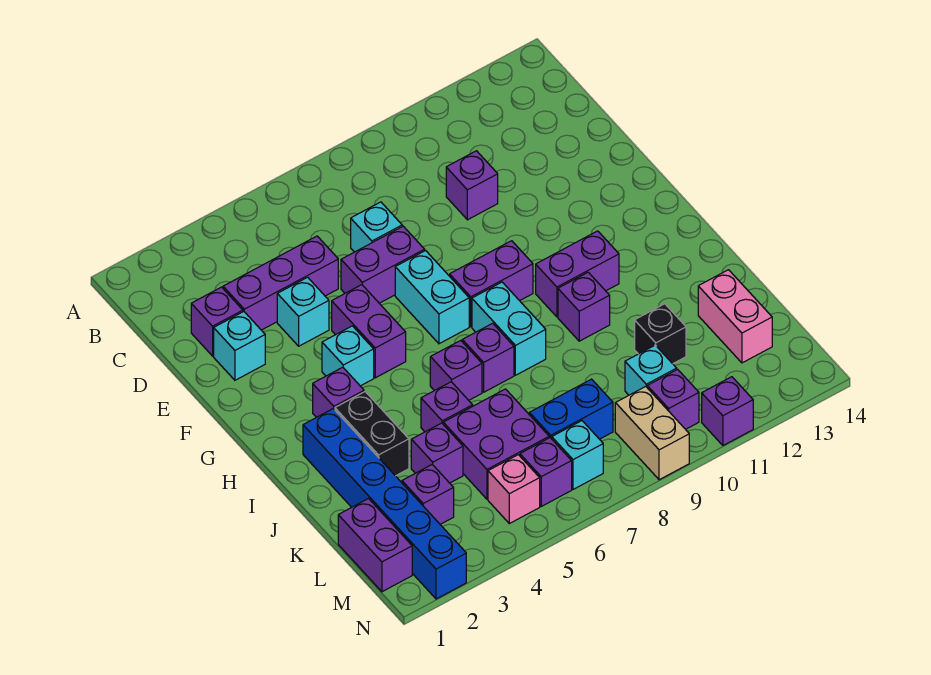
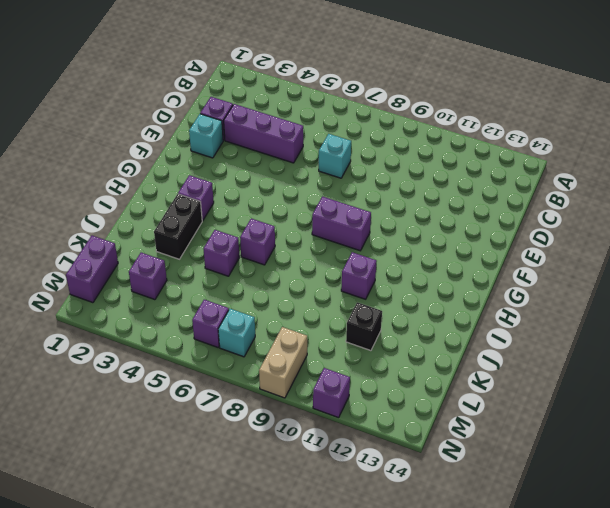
none -> purple 1x1 brick [446,151,498,220]
none -> cyan 1x1 brick [277,277,329,346]
none -> purple 1x2 brick [341,226,425,303]
none -> purple 1x2 brick [332,285,406,378]

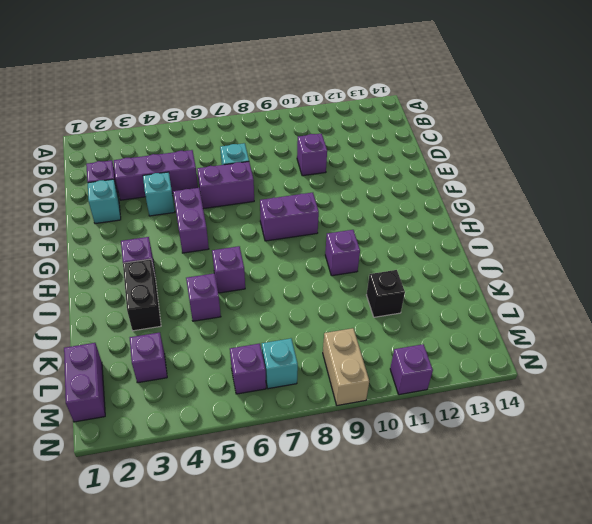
none -> cyan 1x2 brick [395,251,469,344]
none -> cyan 1x1 brick [322,326,374,386]
none -> cyan 1x2 brick [472,282,546,375]
none -> purple 1x2 brick [536,231,619,317]

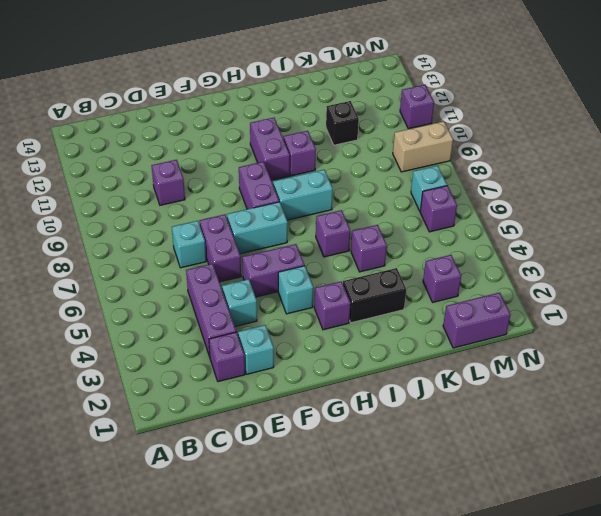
none -> blue 1x6 brick [303,409,466,599]
none -> purple 1x1 brick [462,323,514,392]
none -> purple 1x1 brick [411,423,463,483]
none -> purple 2x2 brick [443,389,549,499]

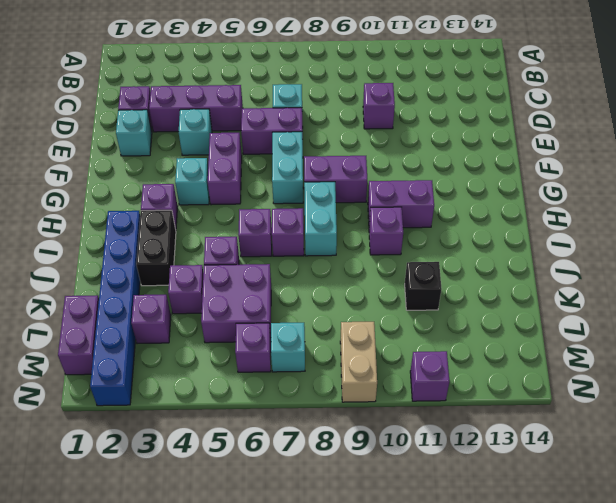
none -> pink 1x2 brick [698,270,772,363]
none -> blue 1x2 brick [529,379,613,439]
none -> cyan 1x1 brick [625,345,677,395]
none -> pink 1x1 brick [488,455,540,524]

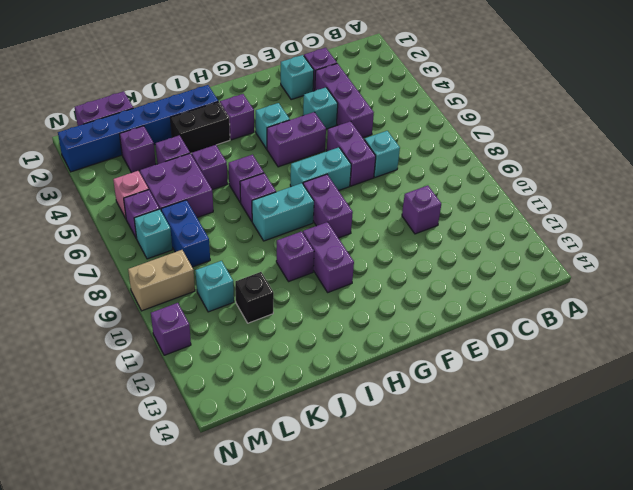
none -> pink 1x2 brick [698,270,772,363]
none -> purple 1x1 brick [647,369,699,429]

